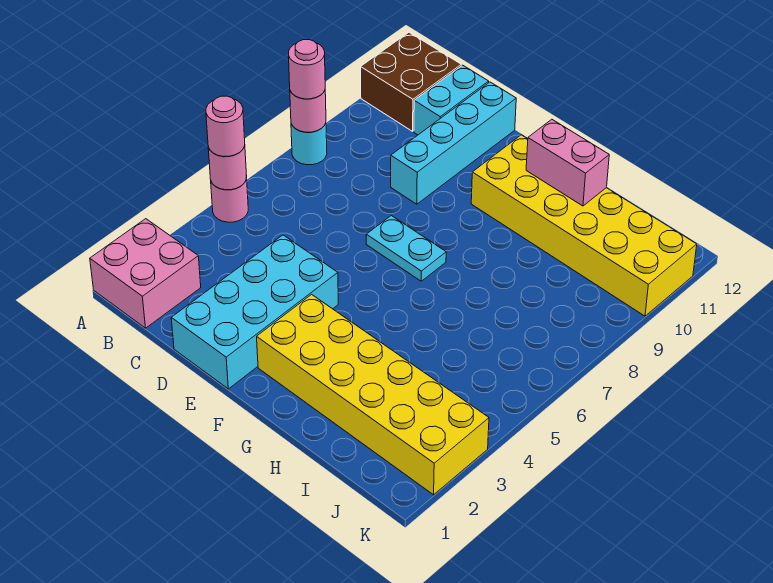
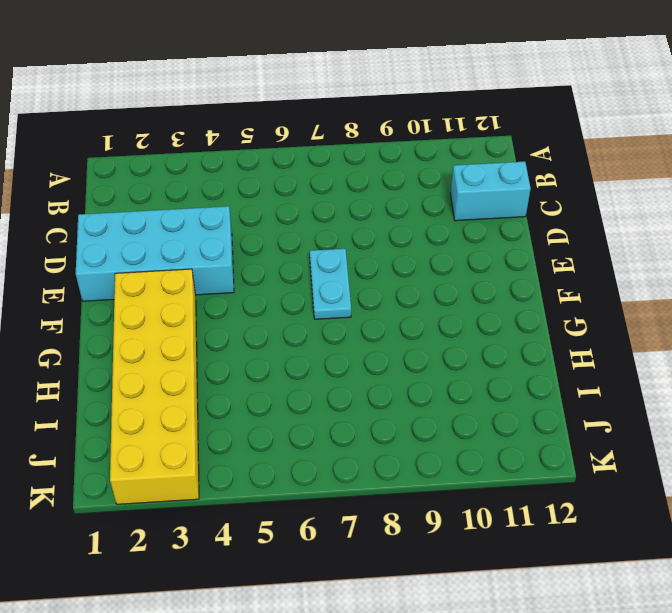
none -> pink 2x2 brick [90,219,201,328]
none -> pink 1x1 round brick [211,175,248,222]
none -> cyan 1x1 round brick [291,123,327,165]

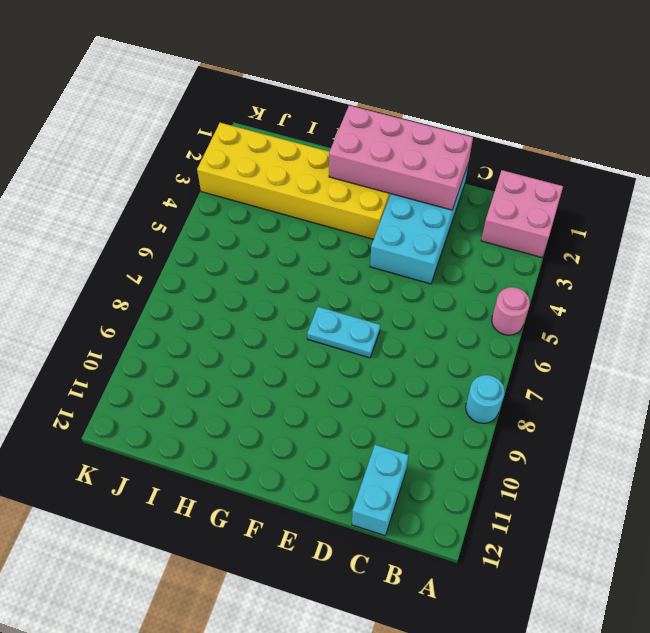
pink 2x4 brick [329,105,473,210] -> none
none -> brown 2x2 brick [361,32,461,131]
none -> cyan 1x4 brick [391,82,516,204]
none -> yellow 2x6 brick [471,135,697,316]

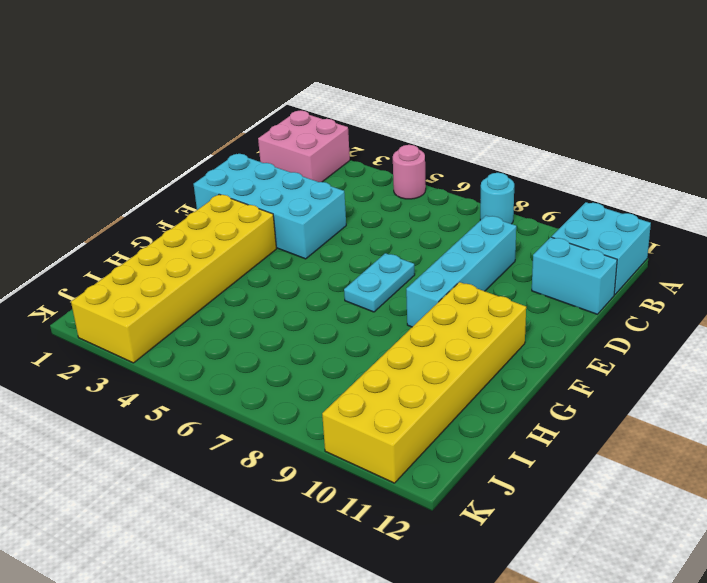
cyan 2x2 brick [552,202,651,295] -> brown 2x2 brick [361,32,461,131]
cyan 1x4 brick [406,216,516,327] -> cyan 1x4 brick turned to [391,82,516,204]
none -> pink 1x1 round brick [208,146,246,190]
none -> pink 1x1 round brick [290,90,326,132]
none -> pink 1x2 brick [526,119,609,206]

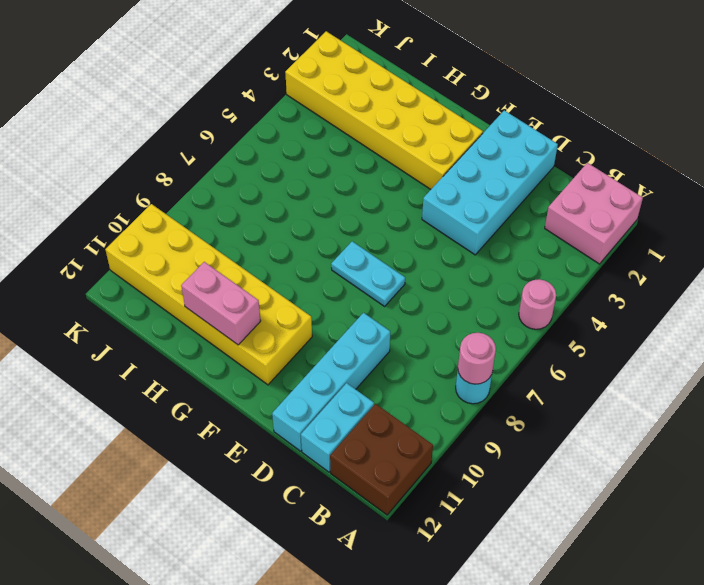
none -> pink 1x1 round brick [208,146,246,190]
none -> pink 1x1 round brick [206,96,245,157]
none -> pink 1x1 round brick [289,40,325,99]

